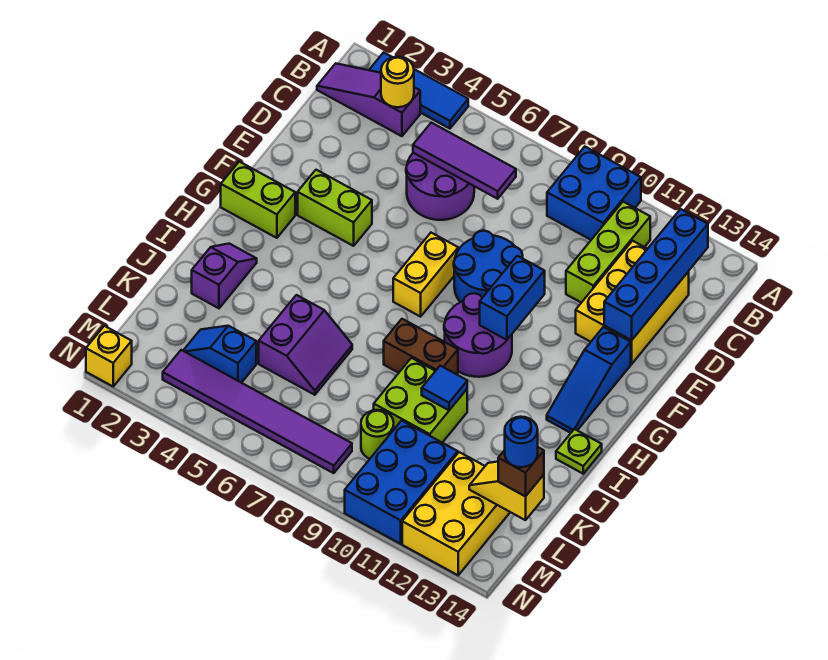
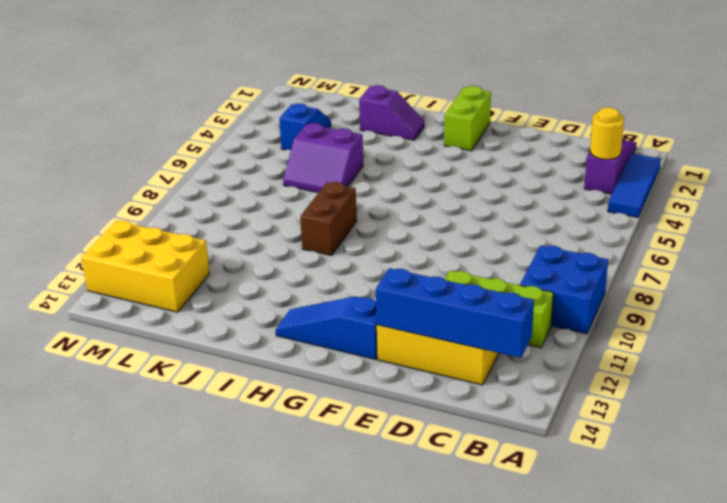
none -> purple 2x2 round brick [406,153,474,220]
none -> blue 2x2 round brick [454,231,523,302]
none -> lime 1x2 brick [298,170,372,246]
none -> yellow 1x2 brick [393,233,458,317]

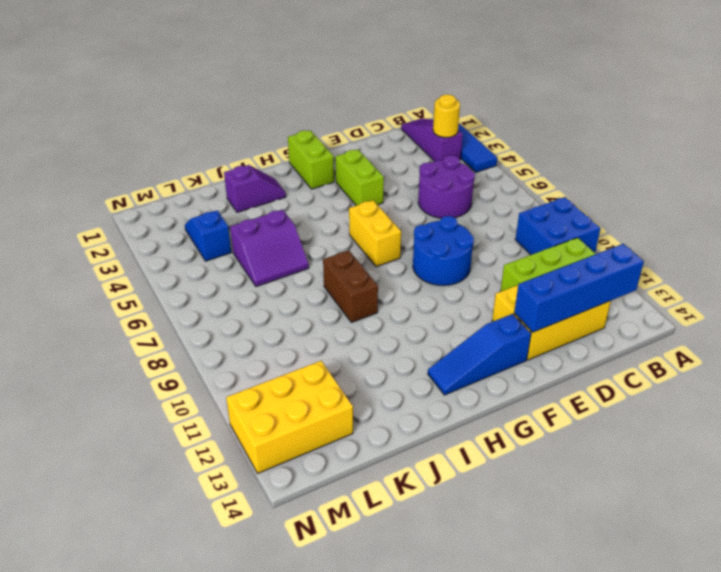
yellow 1x2 brick [349,200,401,267] -> yellow 1x2 brick turned to [393,233,458,317]
none -> purple 2x2 round brick [444,293,512,377]
none -> lime 1x1 plate [556,429,602,474]
none -> lime 2x2 brick [374,358,467,443]
none -> lime 1x1 round brick [361,410,394,459]

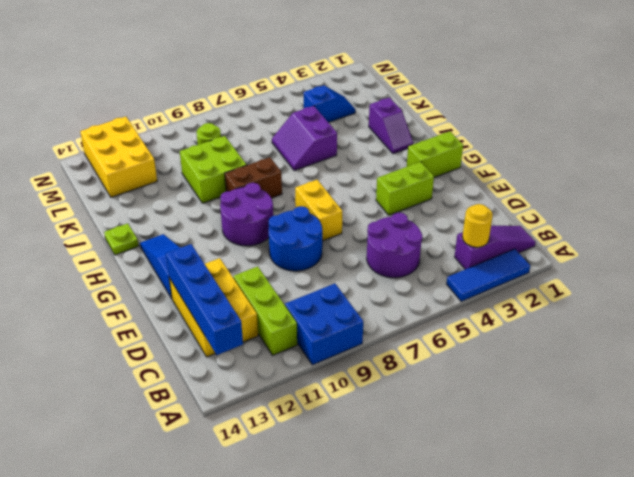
none -> blue 2x3 brick [345,421,458,544]
none -> purple 1x6 tile [163,350,352,473]
none -> yellow 1x1 brick [86,326,132,386]
none -> purple 1x3 tile [413,123,516,199]

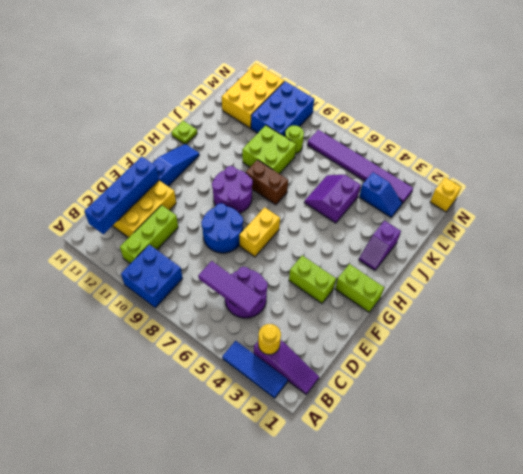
none -> blue 1x2 brick [480,256,545,340]
none -> blue 1x1 tile [422,366,467,410]
none -> yellow 1x2 slope [469,462,544,520]
none -> brown 1x1 brick [498,447,544,496]

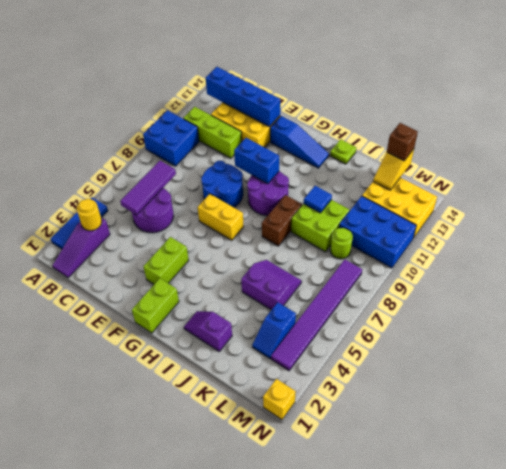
none -> blue 1x1 round brick [505,417,538,467]

